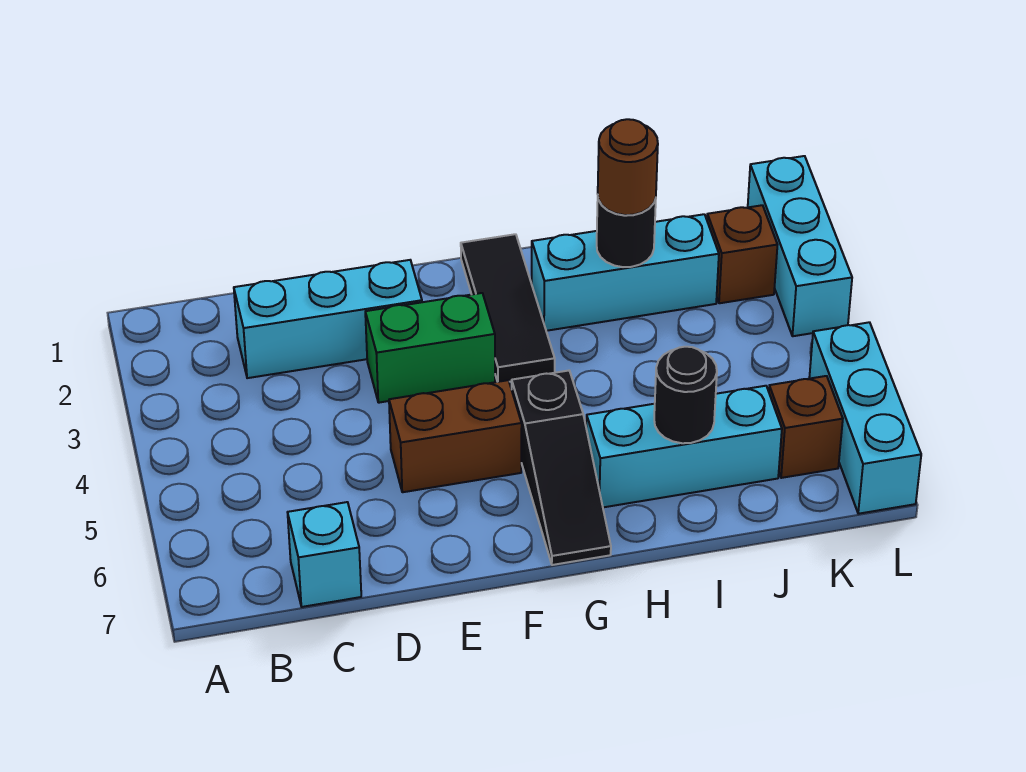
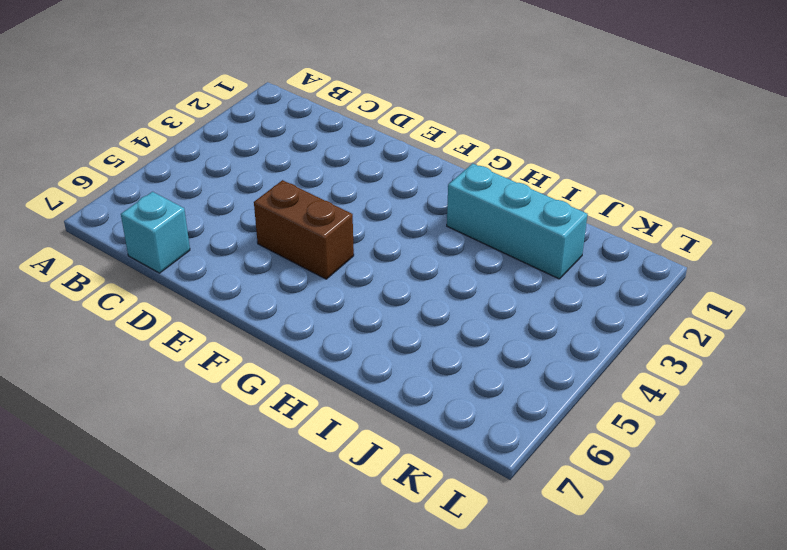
none -> cyan 1x3 brick [234,260,422,378]
none -> green 1x2 brick [365,293,495,403]
none -> black 1x3 tile [461,234,555,382]

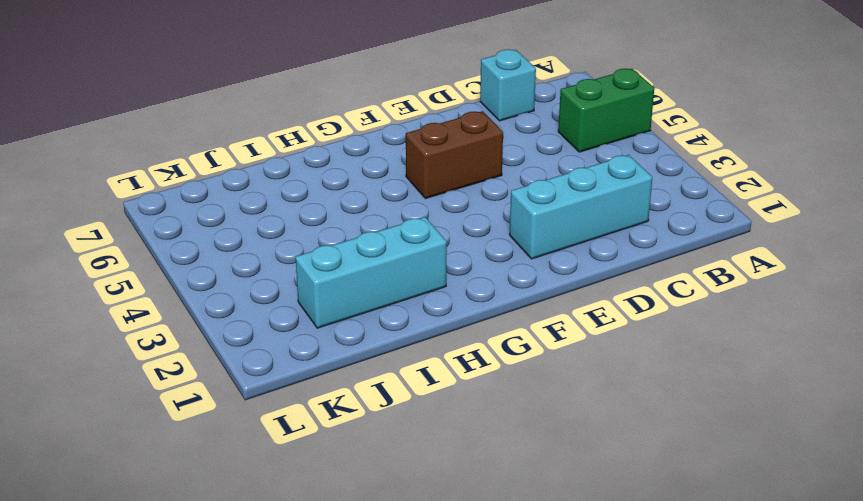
green 1x2 brick [558,69,654,152] -> green 1x2 brick moved to [365,293,495,403]
none -> black 1x3 tile [461,234,555,382]
none -> black 1x3 slope [512,371,611,565]
none -> cyan 1x3 brick [586,386,782,507]

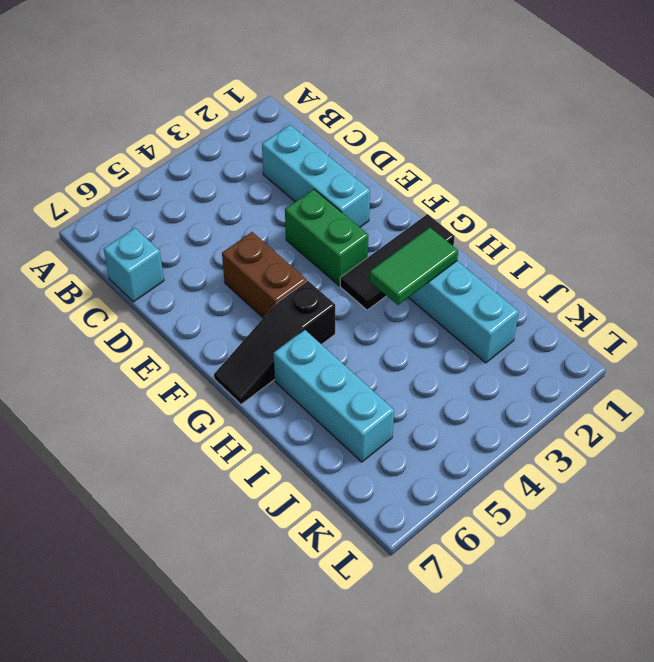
green 1x2 tile [370,227,458,305] -> none
none -> brown 1x1 brick [707,205,777,303]
none -> brown 1x1 brick [769,376,843,478]
none -> cyan 1x3 brick [748,156,852,336]

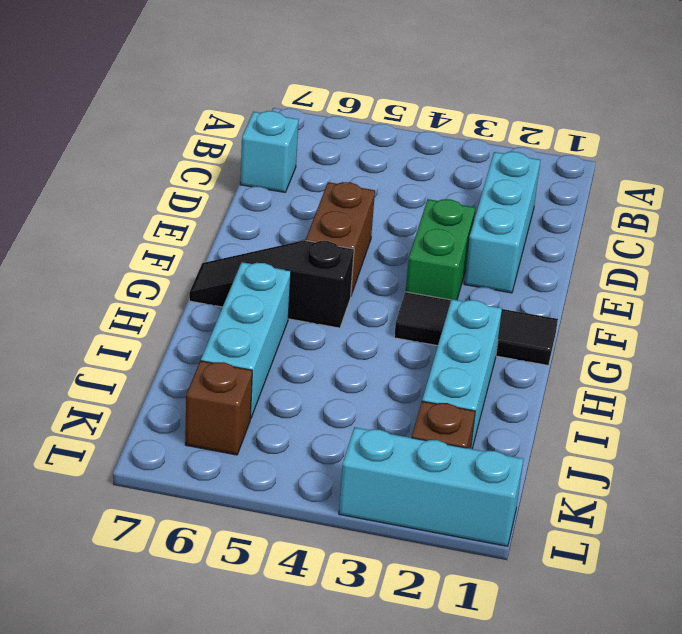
none -> cyan 1x3 brick [809,322,921,514]
none -> black 1x1 round brick [597,198,656,267]
none -> black 1x1 round brick [654,347,717,443]

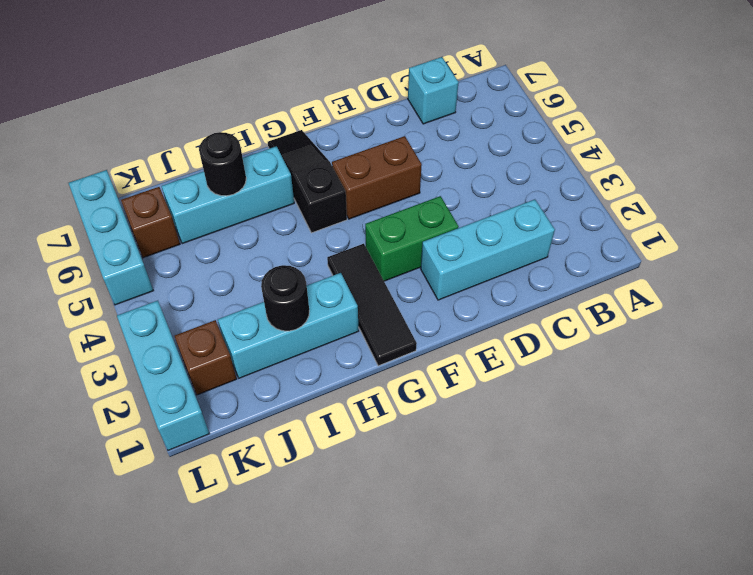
none -> brown 1x1 round brick [598,119,658,215]

